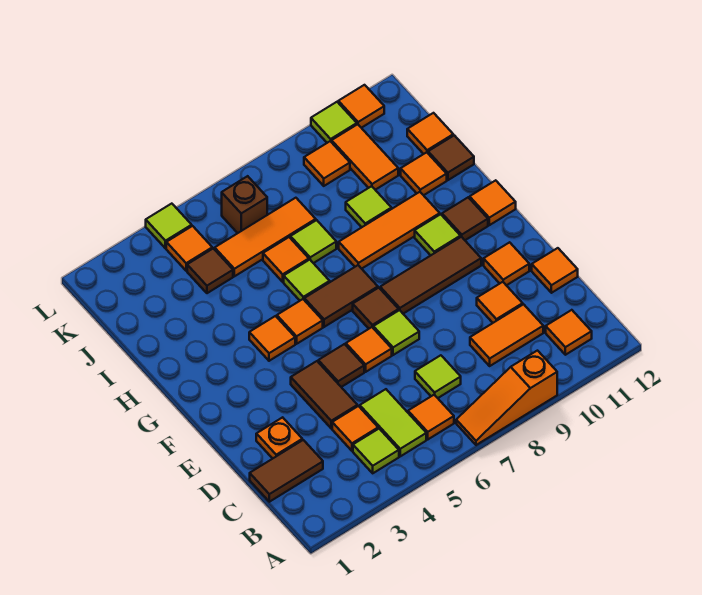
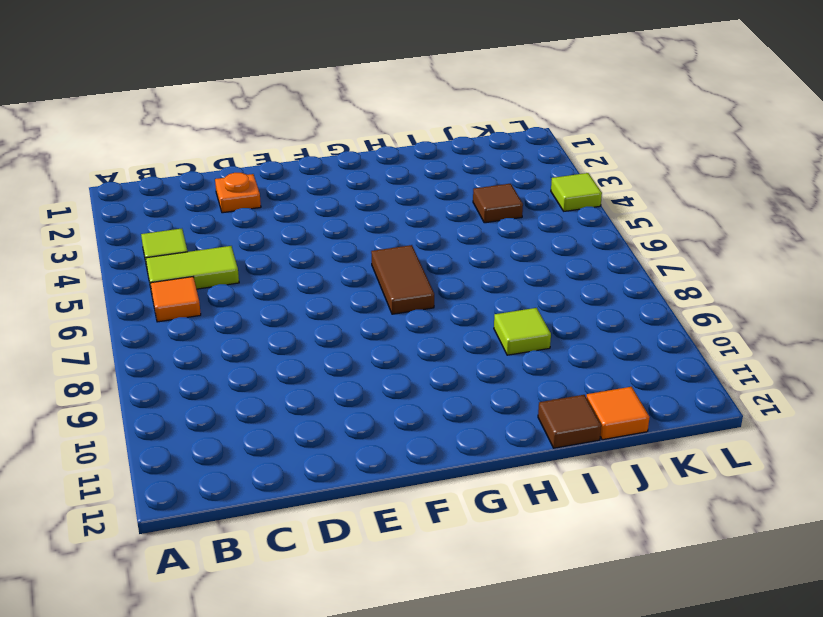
none -> orange 1x3 slope [456,351,557,445]
none -> orange 1x1 tile [546,310,592,355]
none -> brown 1x2 tile [250,440,323,502]
none -> orange 1x1 tile [332,406,378,451]

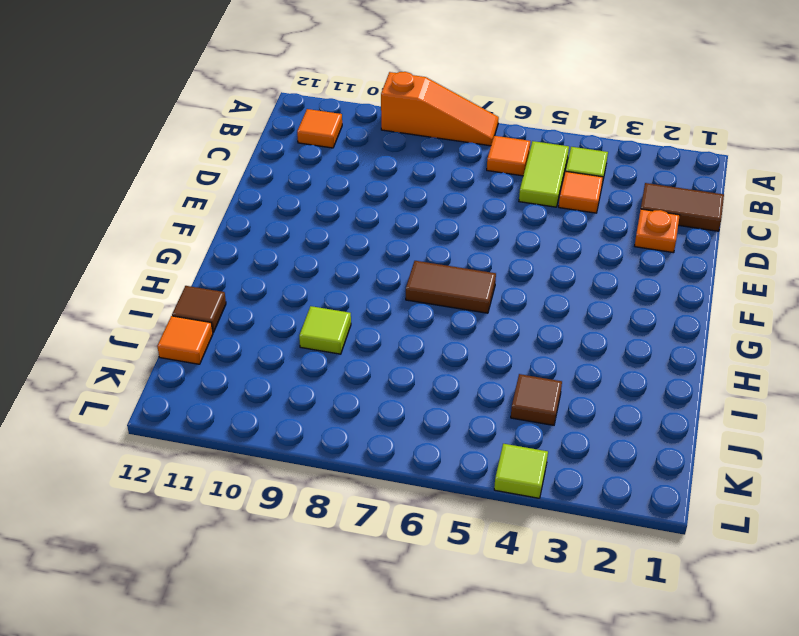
none -> lime 1x1 tile [415,355,461,398]
none -> orange 1x2 tile [470,304,543,366]
none -> brown 1x2 tile [291,361,357,428]
none -> orange 1x1 tile [477,282,523,323]

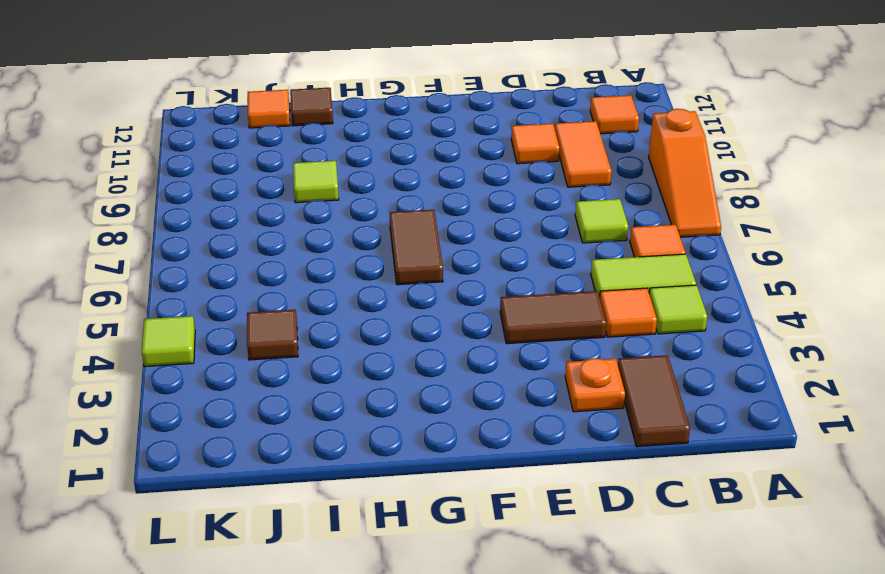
none -> orange 1x1 tile [532,248,578,293]
none -> brown 1x1 tile [318,344,364,387]
none -> orange 1x1 tile [346,327,392,372]
none -> lime 1x1 tile [373,310,419,355]

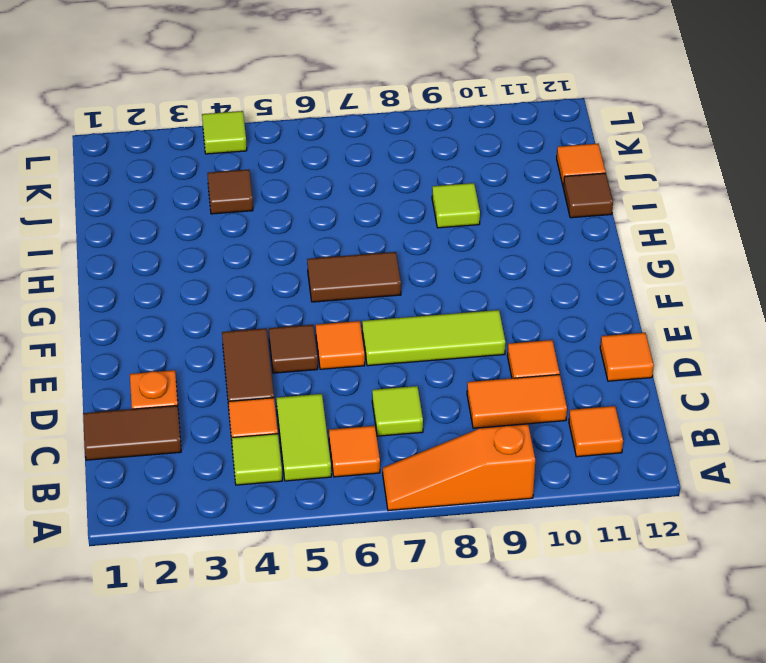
lime 1x3 tile [362,310,506,366] -> lime 1x1 tile [373,310,419,355]
none -> orange 1x1 tile [484,242,529,285]
none -> brown 1x1 tile [353,288,399,329]
none -> brown 1x3 tile [380,237,481,314]
none -> orange 1x1 tile [249,316,295,361]

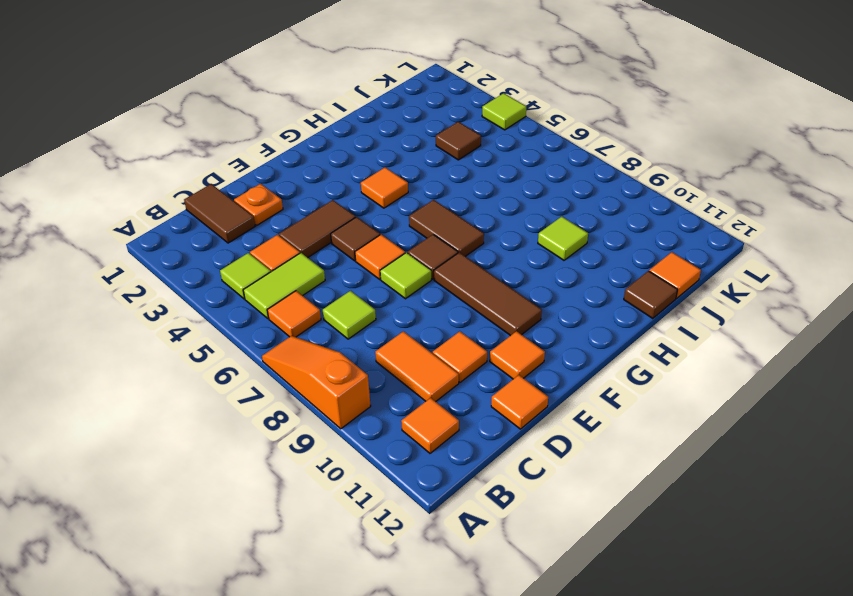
none -> orange 1x1 tile [277,299,323,344]
none -> lime 1x1 tile [415,214,460,255]
none -> brown 1x1 tile [442,197,488,240]
none -> orange 1x1 tile [470,180,516,225]

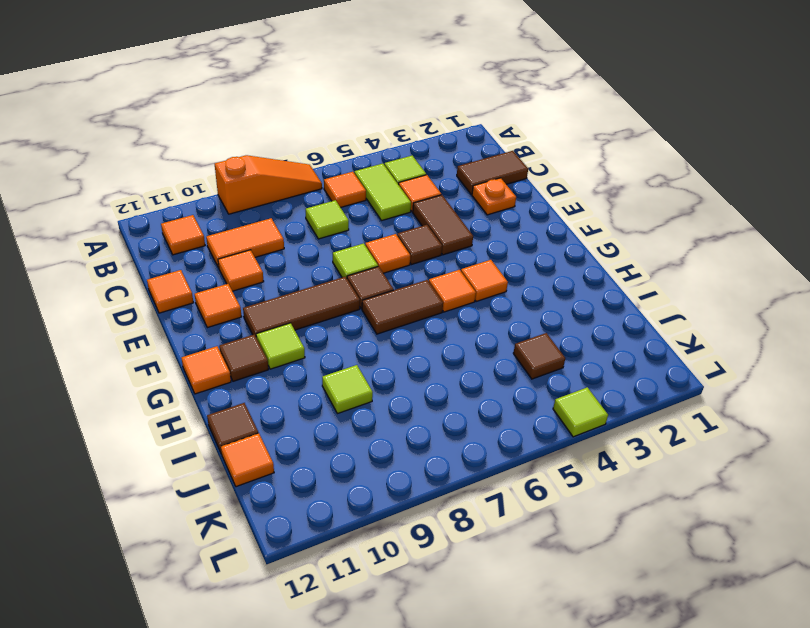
none -> lime 1x1 tile [284,260,330,300]
none -> orange 1x3 tile [339,192,440,269]
none -> orange 1x1 tile [263,237,309,282]
none -> lime 1x1 tile [290,220,336,263]

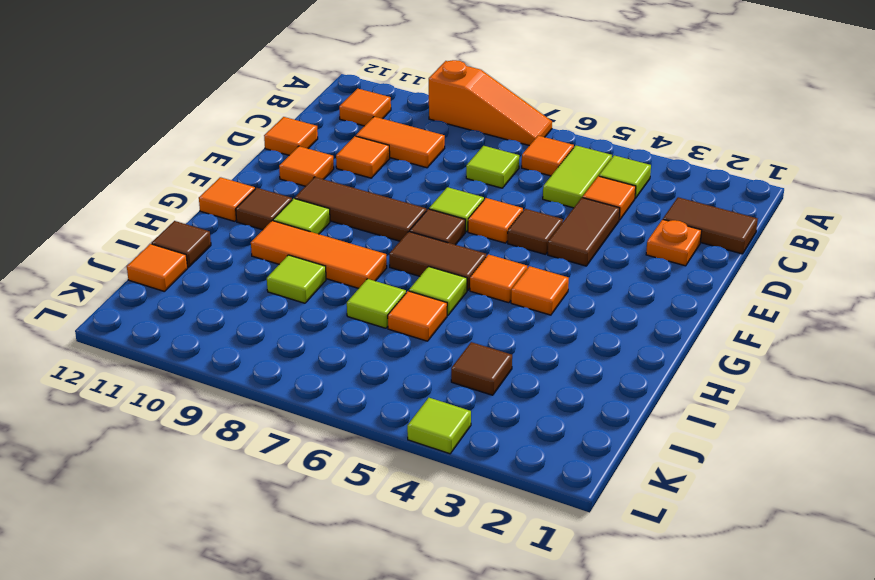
none -> orange 1x1 tile [401,152,447,195]
none -> orange 1x3 tile [215,198,316,276]
none -> orange 1x2 tile [332,124,398,190]
none -> orange 1x1 tile [166,226,212,271]

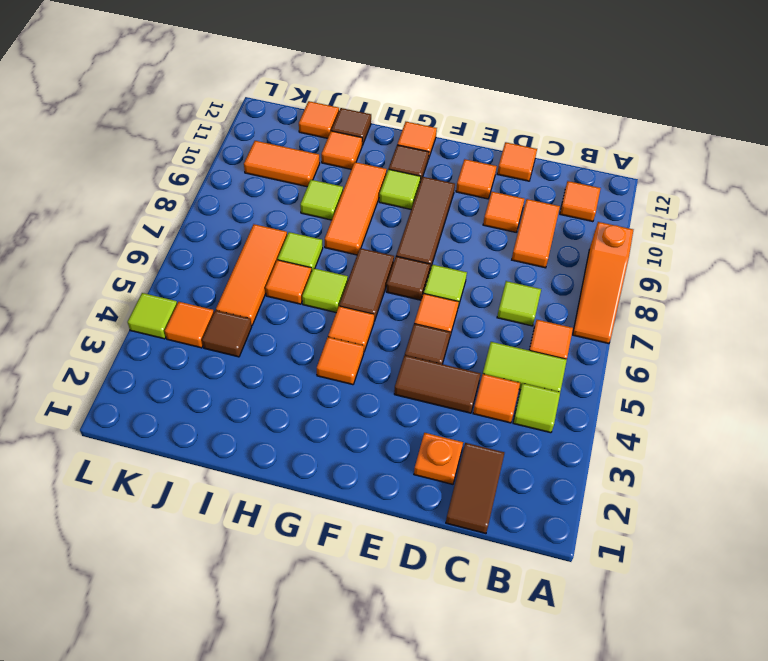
none -> brown 1x1 brick [222,176,267,233]
none -> orange 1x1 tile [304,141,350,186]
none -> lime 1x1 tile [311,102,357,143]
none -> orange 1x1 tile [338,85,384,128]

